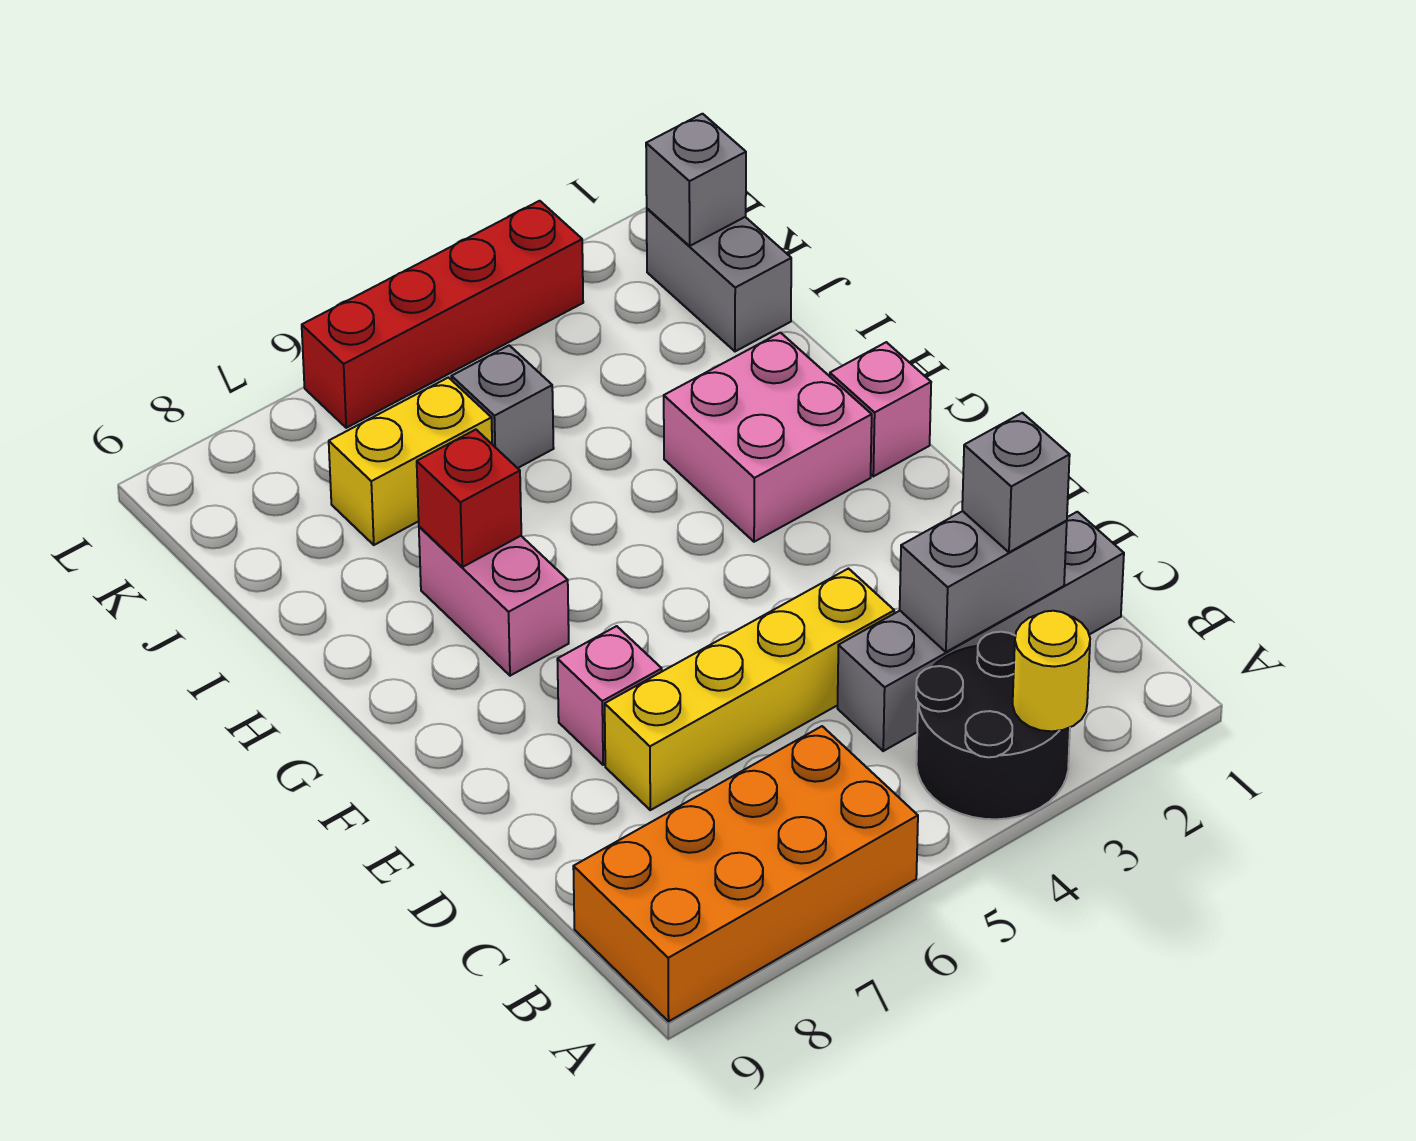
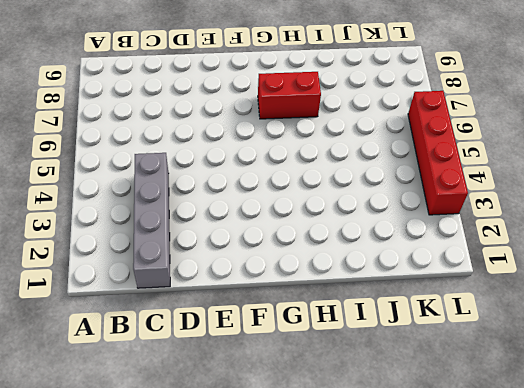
red 1x2 brick [258,72,321,119] -> pink 1x2 brick [419,527,569,676]
none -> black 2x2 round brick [916,632,1070,819]
none -> orange 2x4 brick [573,726,918,1021]
none -> yellow 1x4 brick [605,569,894,810]

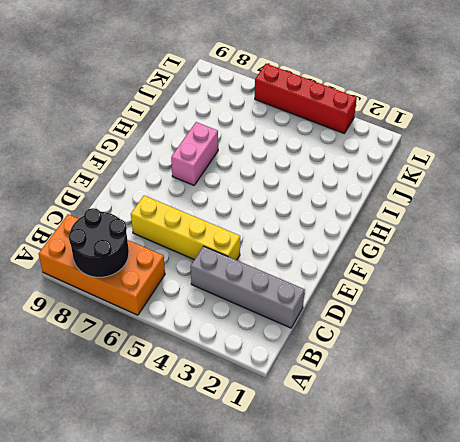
black 2x2 round brick [68,208,129,277] -> black 2x2 round brick moved to [916,632,1070,819]
none -> pink 1x1 brick [557,626,662,765]
none -> pink 1x1 brick [830,342,931,476]
none -> pink 2x2 brick [664,333,872,542]

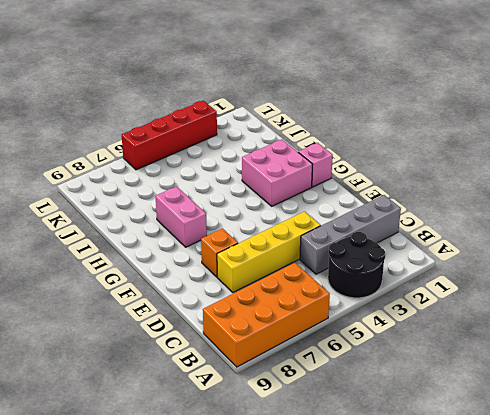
orange 1x1 brick [201,229,238,277] -> pink 1x1 brick [557,626,662,765]
none -> grey 1x2 brick [647,209,791,351]
none -> grey 1x1 brick [452,345,554,468]
none -> yellow 1x2 brick [329,378,492,545]

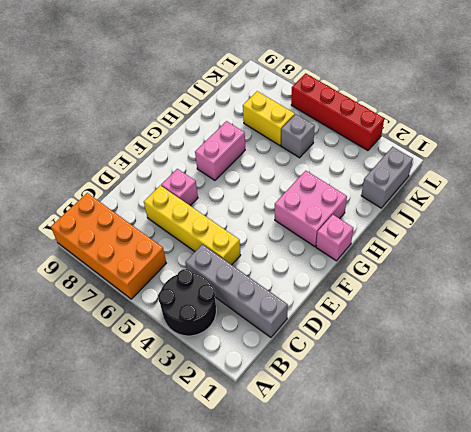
none -> yellow 1x1 round brick [1013,611,1090,731]
none -> grey 1x2 brick [900,511,1067,652]
none -> red 1x1 brick [417,430,521,567]

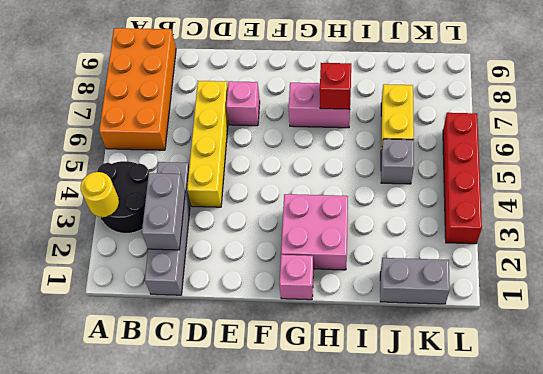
none -> grey 1x1 brick [646,114,746,246]
none -> grey 1x1 brick [962,413,1070,552]

